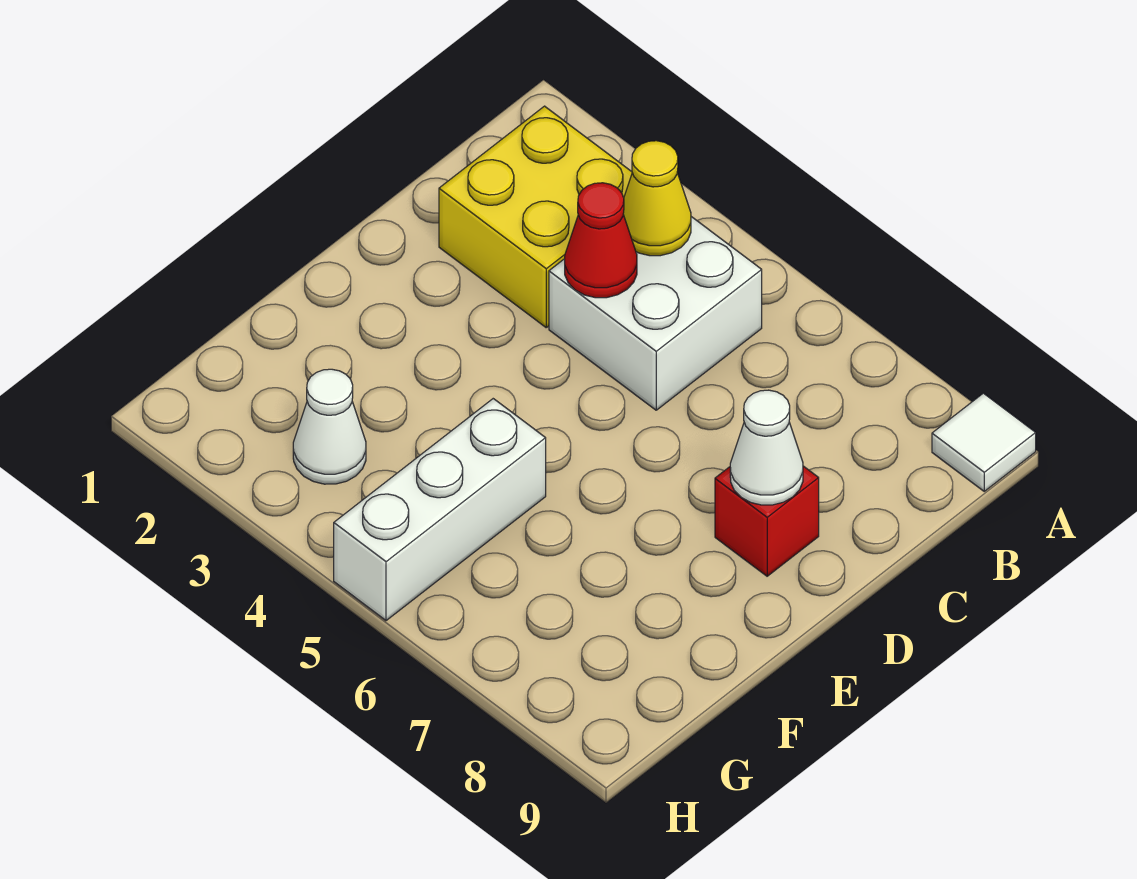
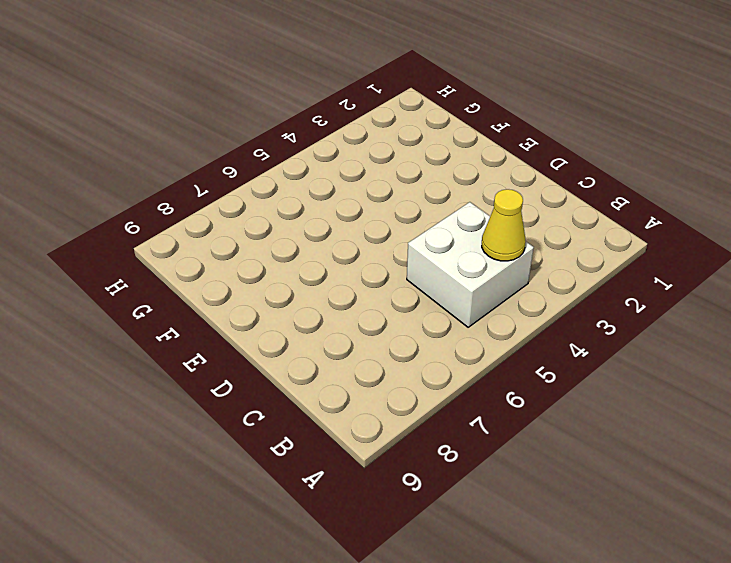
none -> white 1x1 tile [932,393,1036,491]
none -> yellow 2x2 brick [439,106,632,327]

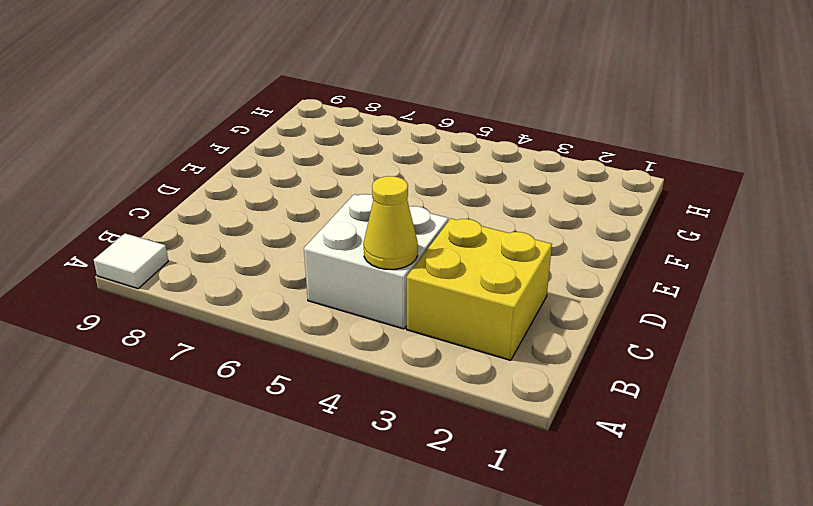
none -> red 1x1 brick [715,466,819,576]
none -> white 1x3 brick [334,399,546,621]

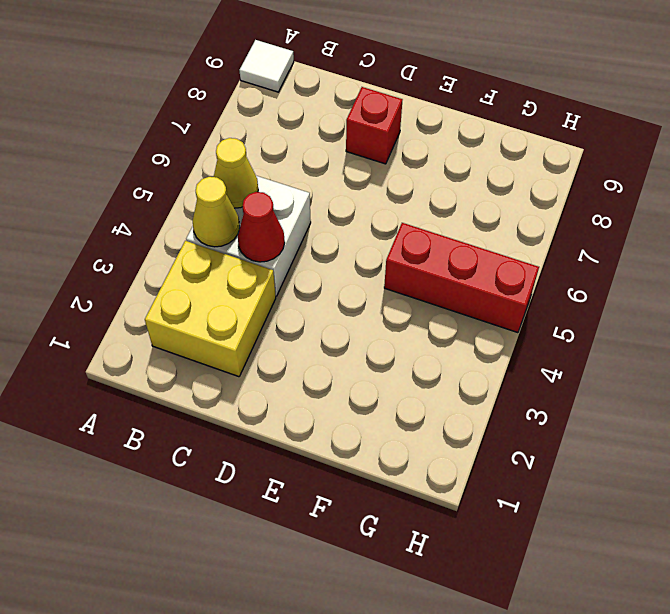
yellow 1x1 cone [214,138,258,208] -> none
red 1x3 brick [384,223,539,333] -> white 1x3 brick [334,399,546,621]
none -> white 1x1 cone [293,369,366,484]
none -> white 1x1 cone [730,390,803,505]

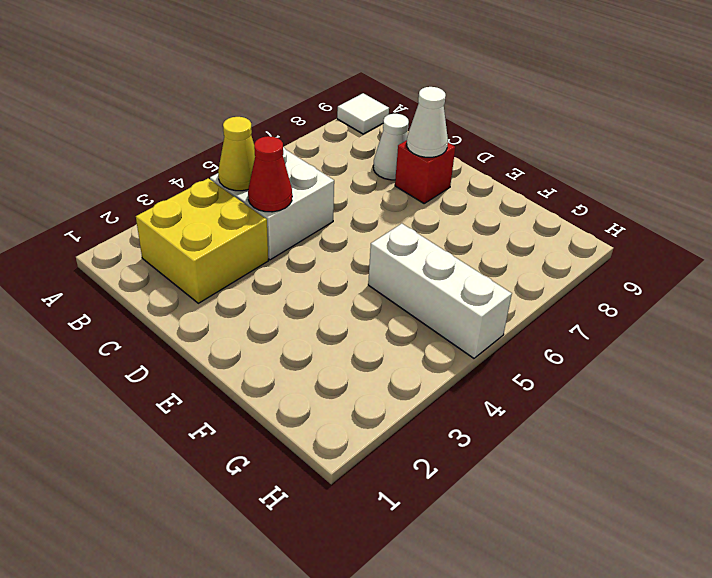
white 1x1 cone [373,114,409,180] -> white 1x1 cone moved to [293,369,366,484]

